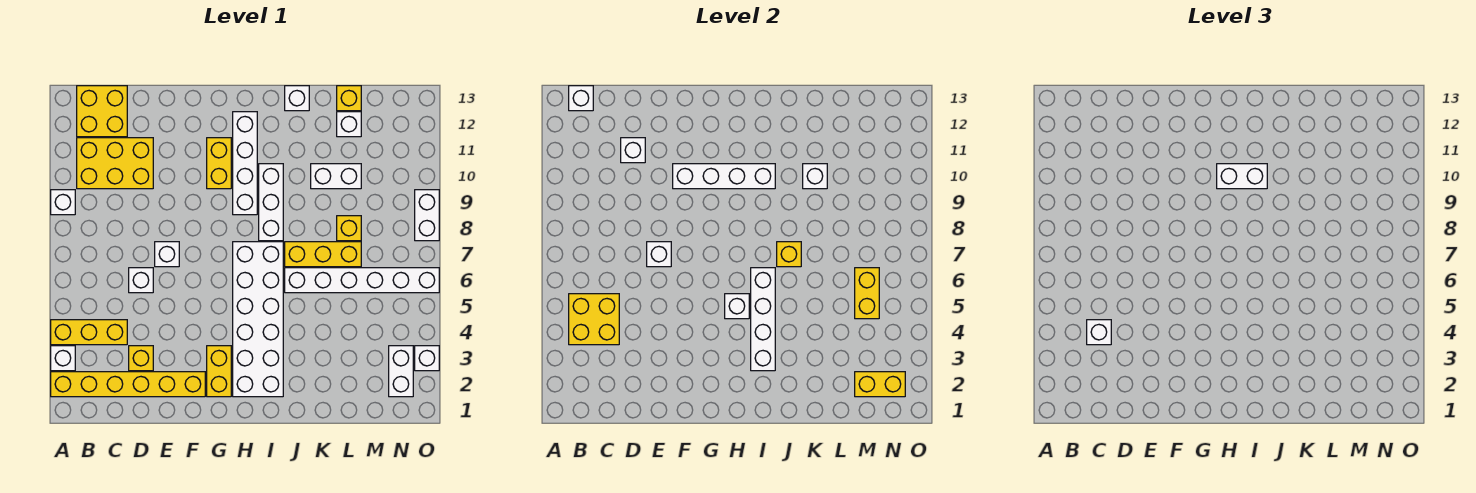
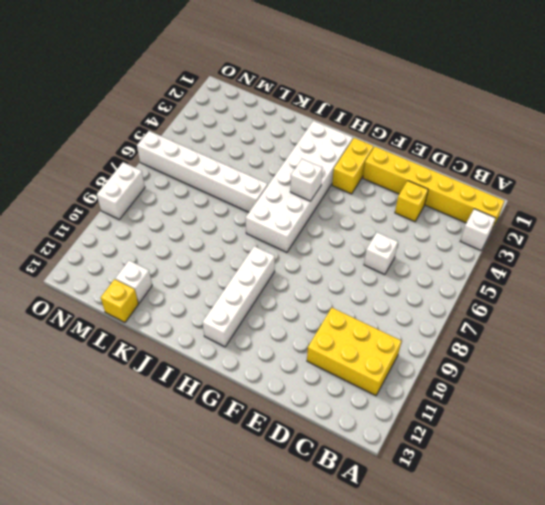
none -> yellow 1x3 brick [51,320,127,345]
none -> white 1x1 brick [51,190,75,215]
none -> yellow 2x2 brick [77,86,127,137]
none -> white 1x1 brick [155,242,179,267]

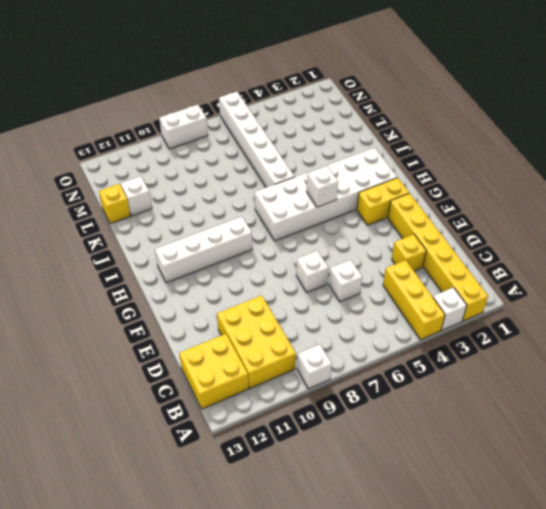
none -> yellow 1x2 brick [207,138,231,189]
none -> white 1x3 brick [259,164,283,241]
none -> yellow 1x3 brick [285,242,361,267]
none -> white 1x1 brick [285,86,309,111]

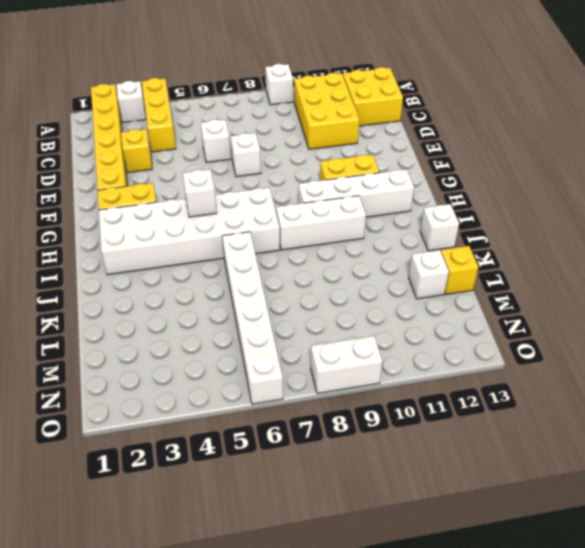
none -> yellow 1x3 brick [285,242,361,267]
none -> white 1x2 brick [311,164,361,189]
none -> yellow 1x1 brick [337,216,361,241]
none -> white 1x2 brick [389,346,413,397]

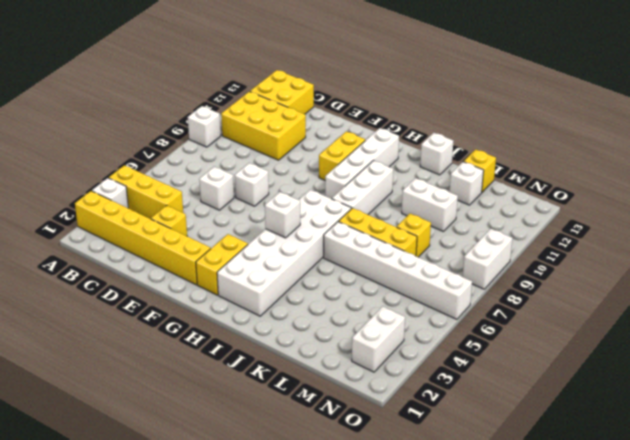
none -> white 1x1 brick [415,346,439,371]
none -> yellow 2x2 brick [569,294,619,345]
none -> white 1x1 brick [569,86,593,111]
none -> white 1x1 brick [621,138,645,163]

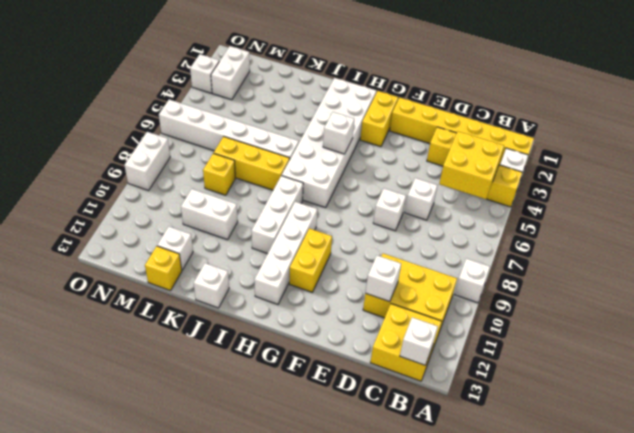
none -> white 1x1 brick [647,242,671,267]
none -> white 1x4 brick [673,164,775,189]
none -> white 1x4 brick [751,268,775,371]
none -> yellow 1x1 brick [777,242,801,267]

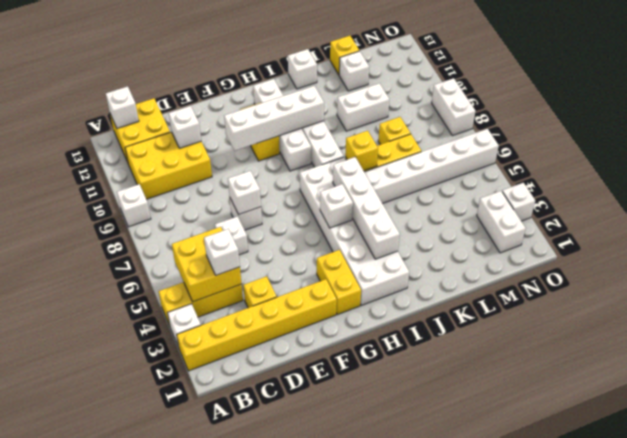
none -> white 1x1 brick [803,164,827,189]
none -> yellow 1x2 brick [855,372,905,397]
none -> yellow 1x2 brick [855,268,879,319]
none -> white 1x2 brick [1217,164,1267,189]

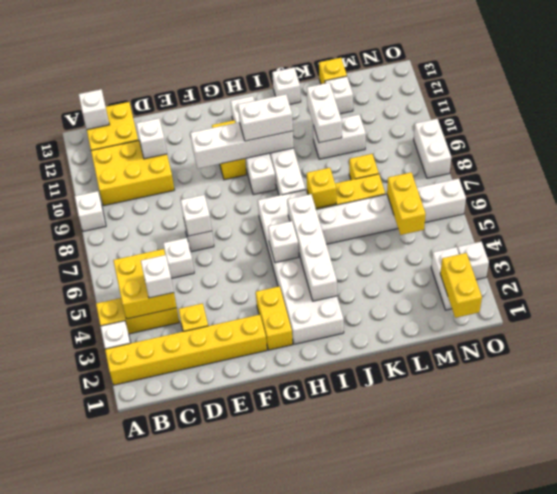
white 1x2 brick [307,83,342,143] -> white 1x1 brick [803,164,827,189]
yellow 1x2 brick [440,253,482,318] -> yellow 1x2 brick turned to [855,372,905,397]

